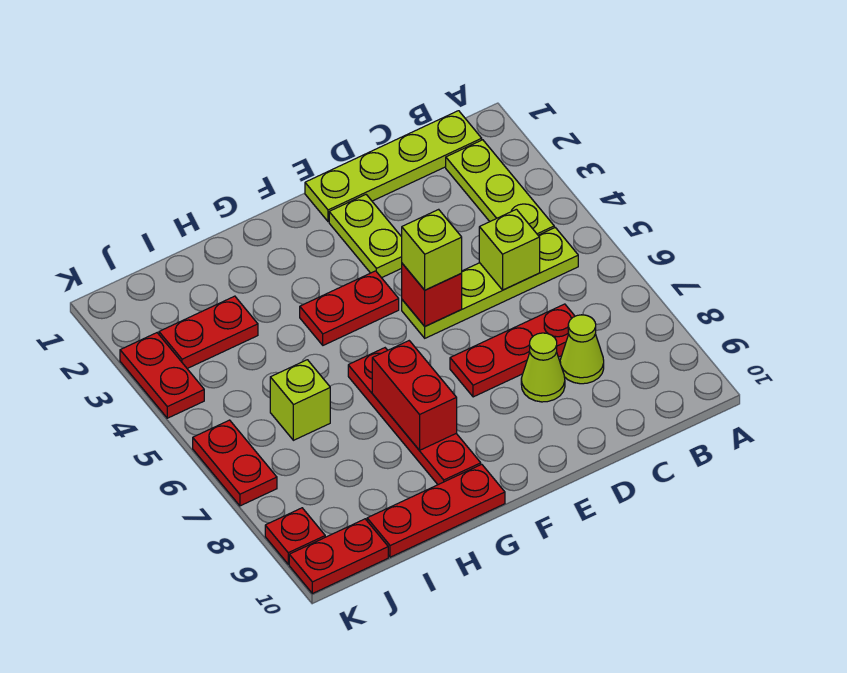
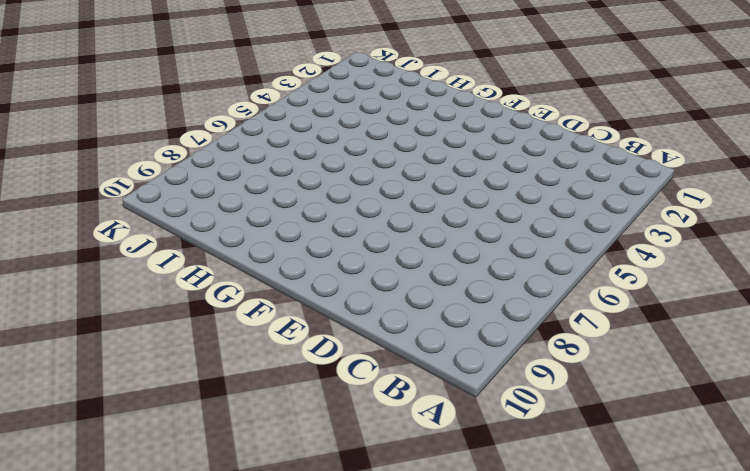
none -> lime 1x4 plate [305,111,482,222]
none -> lime 1x3 plate [446,140,554,235]
none -> lime 1x4 plate [402,228,578,338]

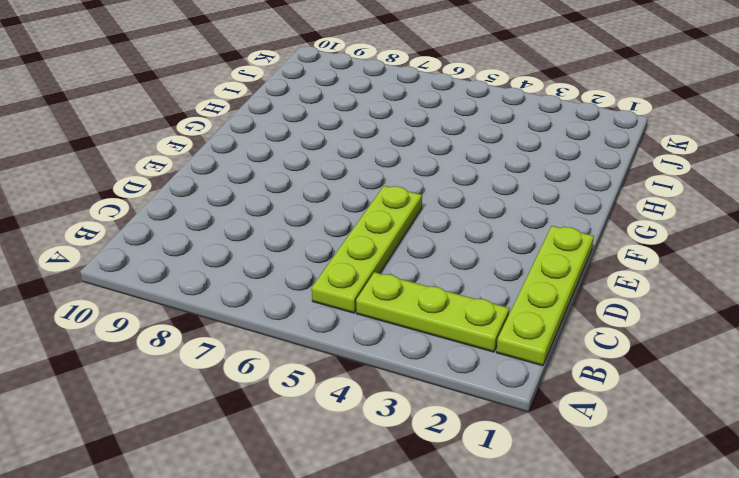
none -> red 1x3 plate [450,304,575,397]
none -> lime 1x1 cone [560,315,604,384]
none -> lime 1x1 cone [521,333,565,402]

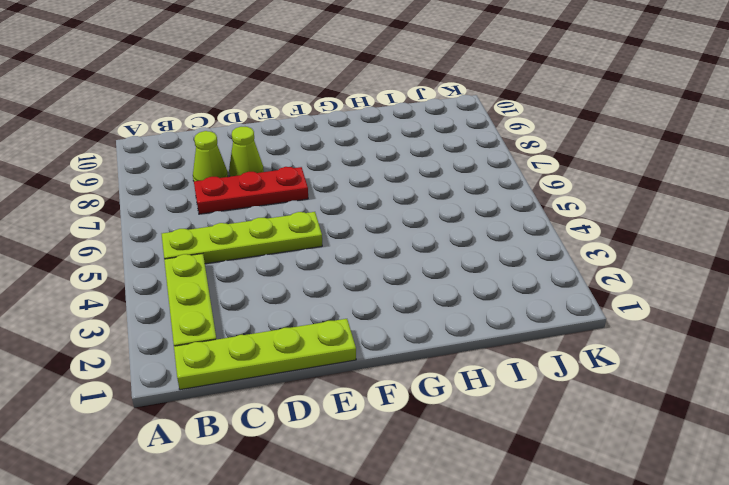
none -> lime 1x2 plate [329,195,402,278]
none -> red 1x2 plate [300,271,399,345]
none -> red 1x4 plate [348,348,481,485]

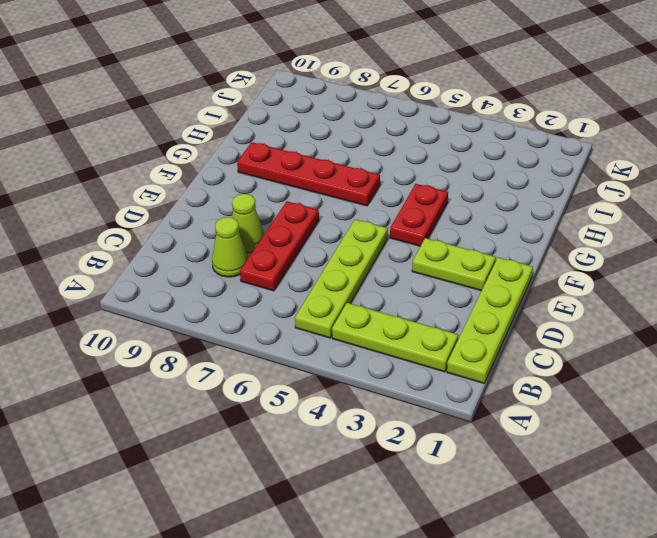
none -> red 1x3 plate [367,464,505,557]
none -> red 1x2 plate [159,296,258,369]
none -> lime 1x1 brick [270,360,330,440]

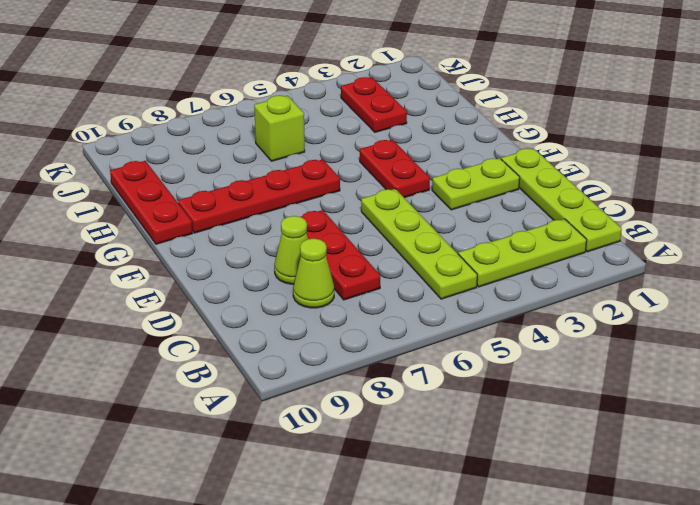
none -> red 1x2 plate [289,519,388,594]
none -> red 1x2 plate [120,333,204,418]
none -> red 1x2 plate [193,420,277,506]

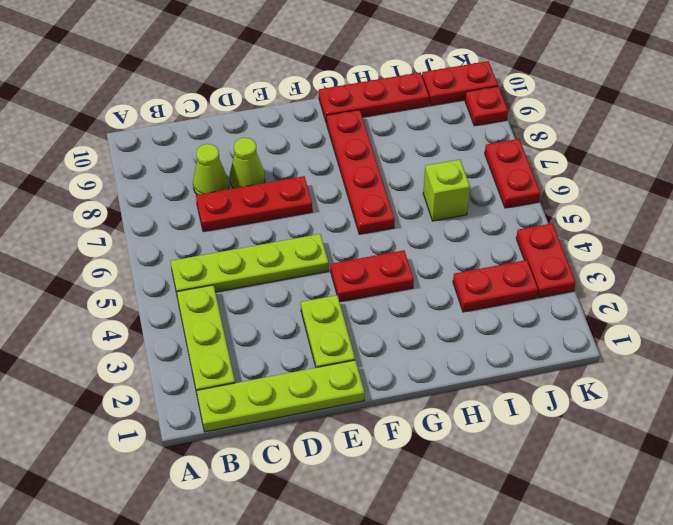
none -> lime 1x1 brick [479,209,540,290]
none -> red 1x1 brick [402,264,462,326]
none -> red 1x2 brick [372,341,457,450]

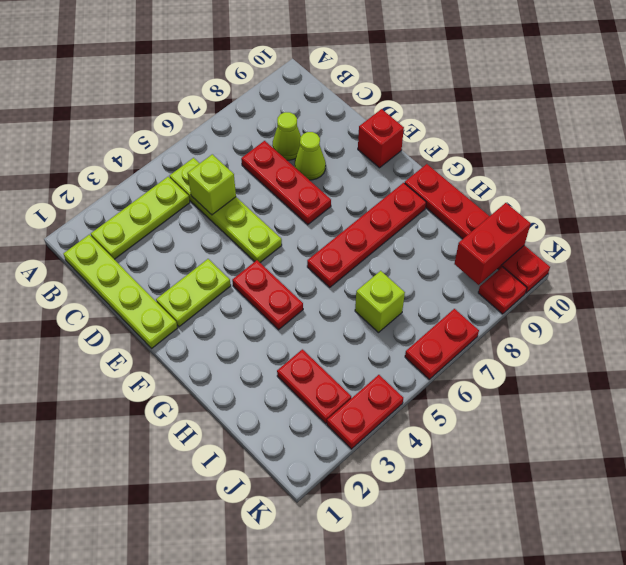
red 1x1 brick [358,109,404,168] -> red 1x1 brick moved to [402,264,462,326]
red 1x2 brick [454,203,531,285] -> red 1x2 brick moved to [372,341,457,450]
none -> lime 1x1 brick [402,209,462,290]

